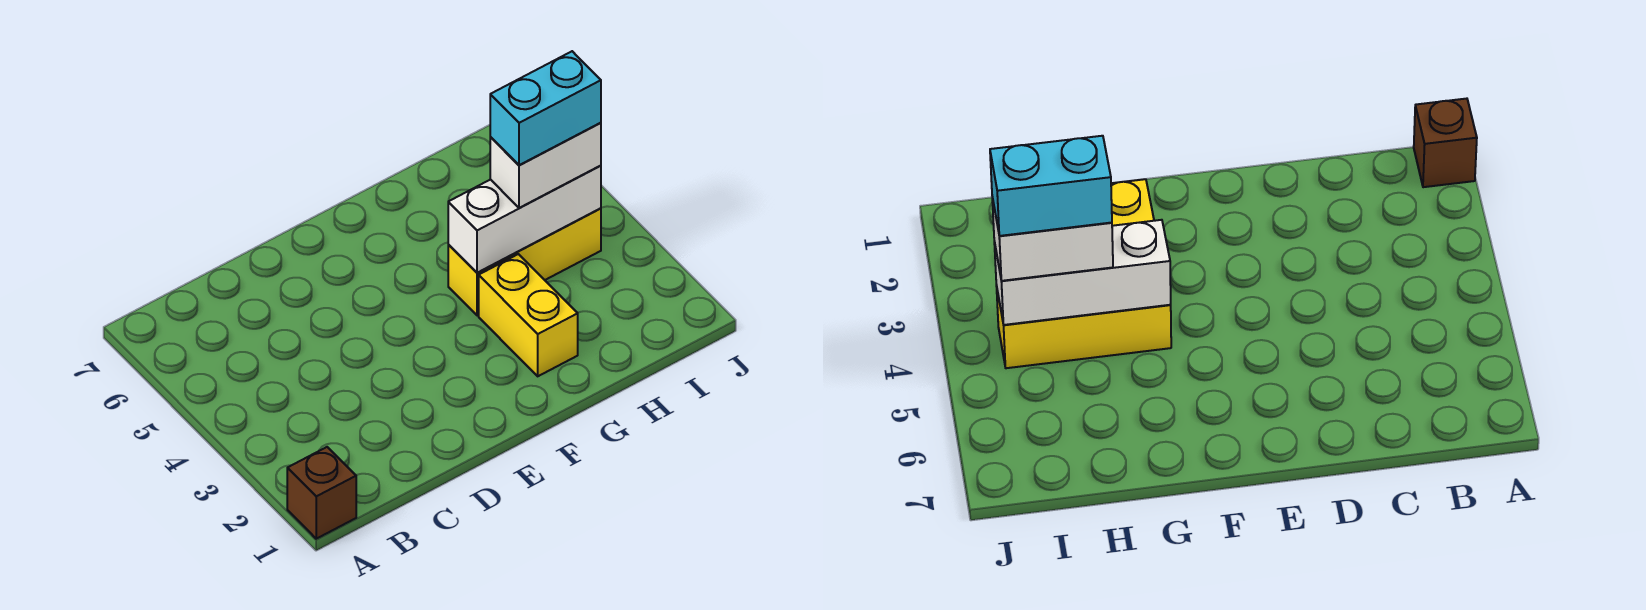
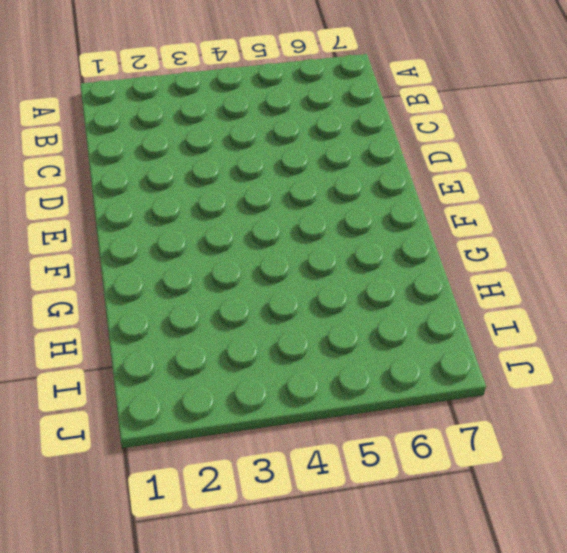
none -> brown 1x1 brick [287,447,356,539]
none -> yellow 1x2 brick [479,254,578,376]

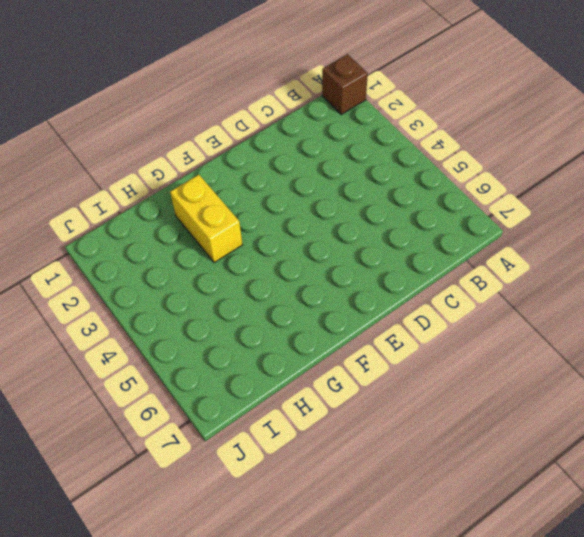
none -> yellow 1x3 brick [448,208,601,316]
none -> white 1x3 brick [448,166,601,273]

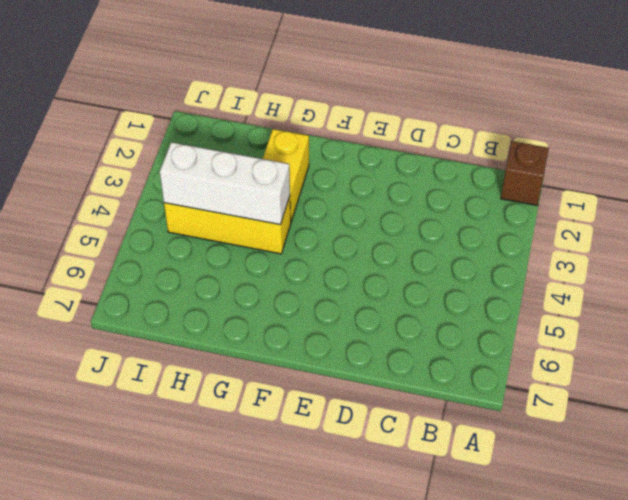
none -> white 1x2 brick [490,123,601,208]
none -> cyan 1x2 brick [490,51,601,165]

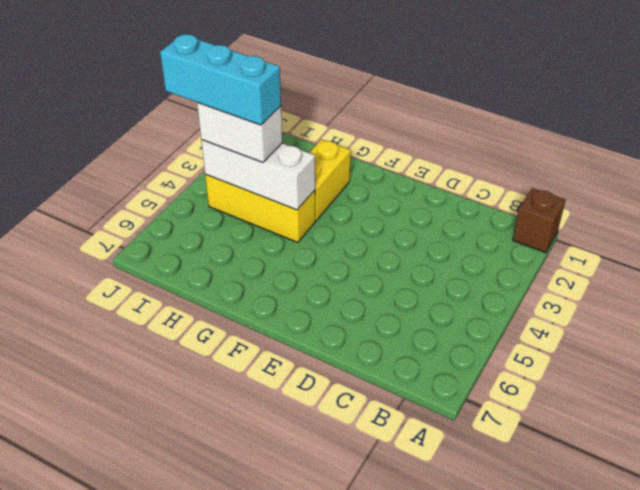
cyan 1x3 brick [160,34,281,125] -> cyan 1x2 brick [490,51,601,165]

